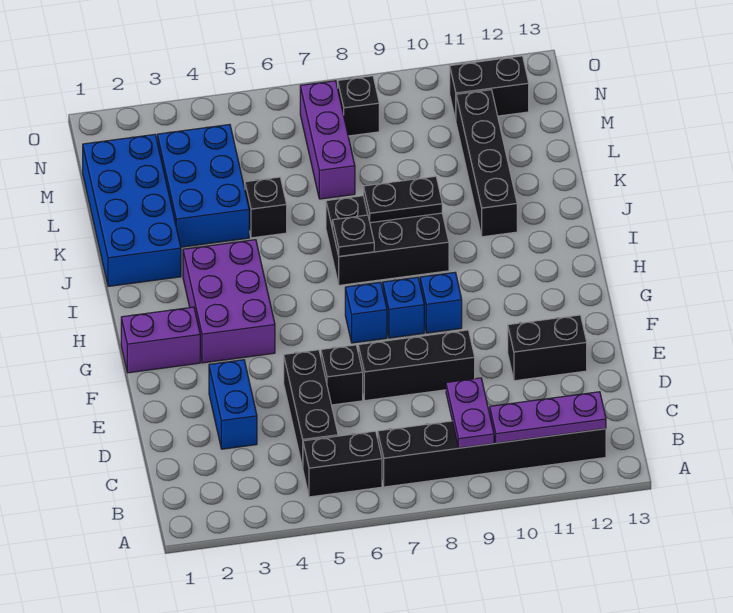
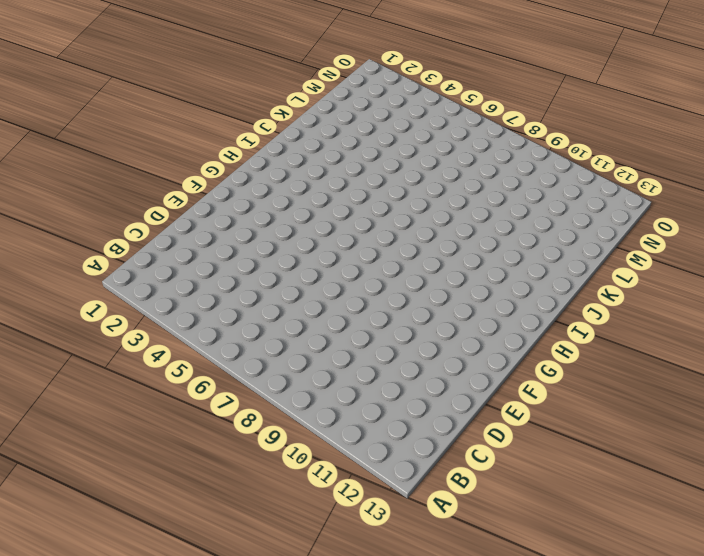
none -> black 1x2 brick [303,431,382,497]
none -> black 1x6 brick [378,421,606,487]
none -> black 1x3 brick [284,350,338,467]

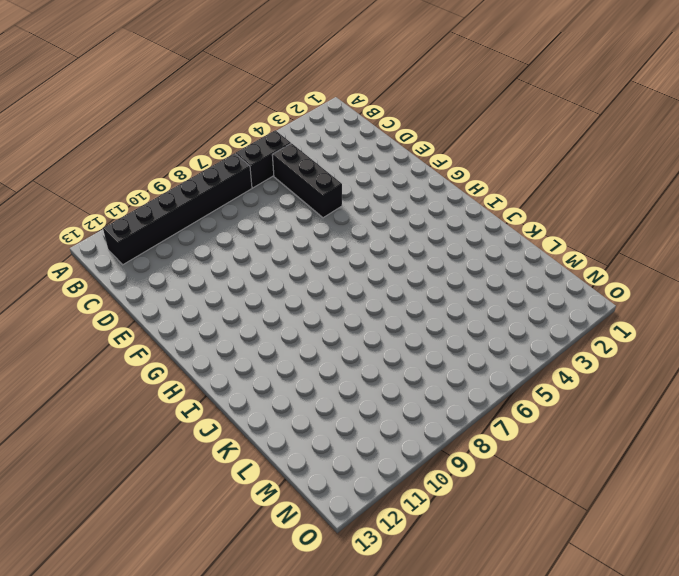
none -> blue 1x2 brick [209,360,257,449]
none -> black 1x1 brick [321,345,363,405]
none -> black 1x3 brick [358,330,475,401]

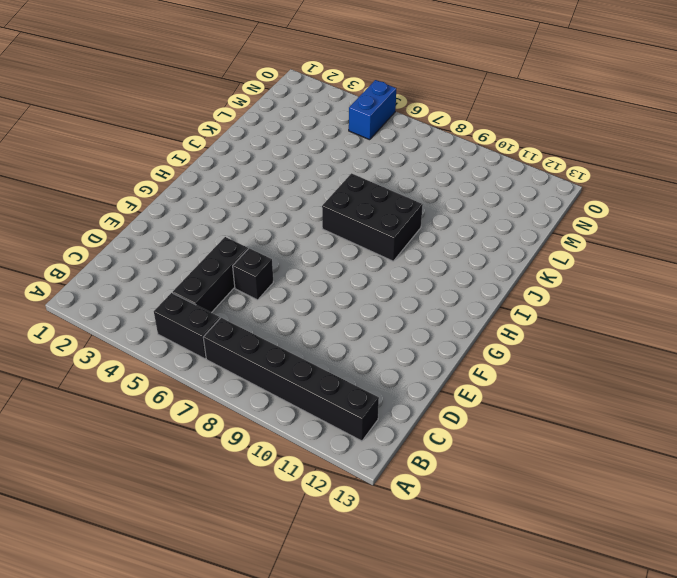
blue 1x2 brick [349,80,396,140] -> blue 1x2 brick moved to [209,360,257,449]
none -> black 1x3 brick [358,330,475,401]
none -> black 1x2 brick [508,315,587,381]
none -> purple 1x2 brick [121,307,200,373]

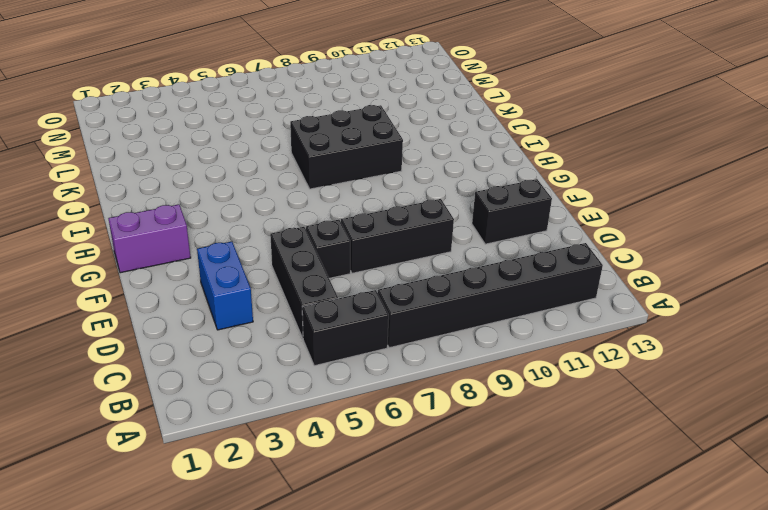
none -> purple 2x3 brick [183,240,275,363]
none -> blue 1x1 brick [345,282,387,343]
none -> blue 1x1 brick [383,277,424,338]

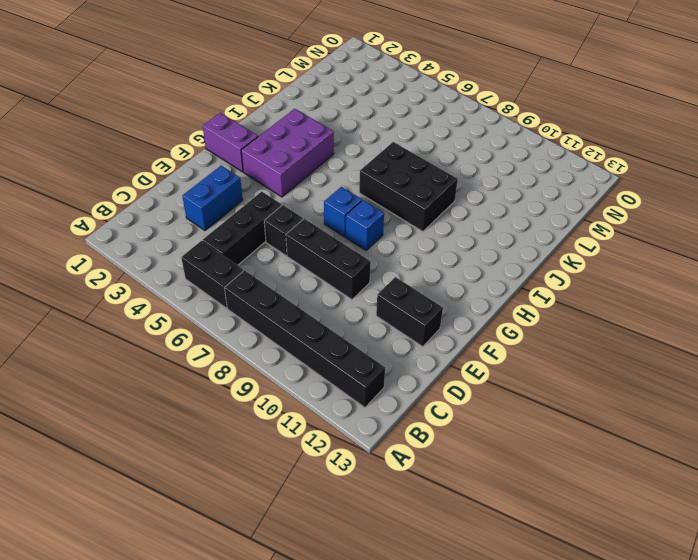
none -> blue 1x1 brick [420,272,462,333]
none -> blue 2x4 brick [83,134,181,286]
none -> black 1x4 brick [456,90,517,237]

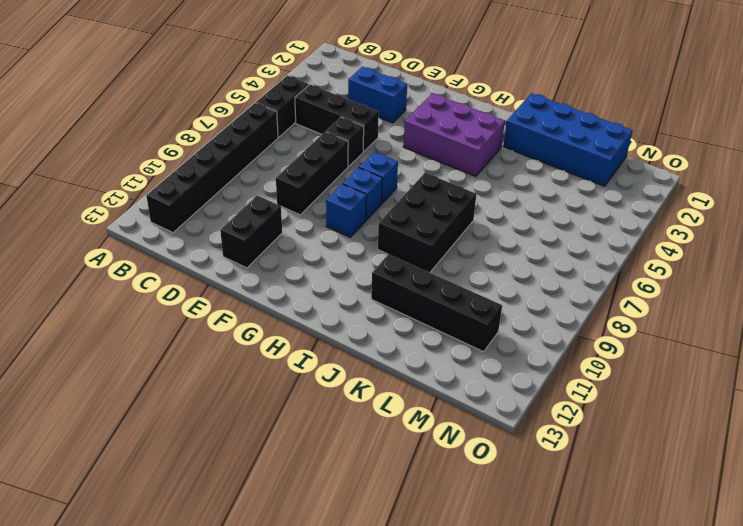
none -> purple 1x2 brick [121,307,200,373]
none -> blue 2x3 brick [157,125,249,247]
none -> black 1x1 brick [245,177,287,238]

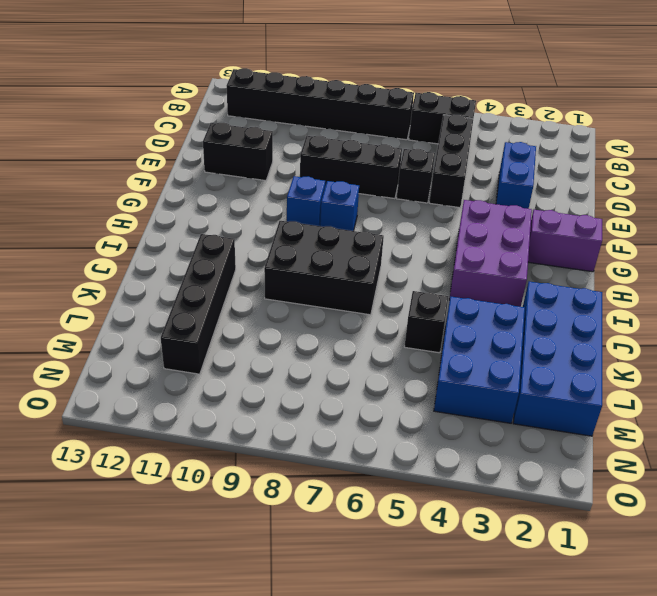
none -> blue 1x1 brick [345,282,387,343]
none -> purple 1x3 brick [300,81,355,199]
none -> black 1x1 brick [338,76,379,136]

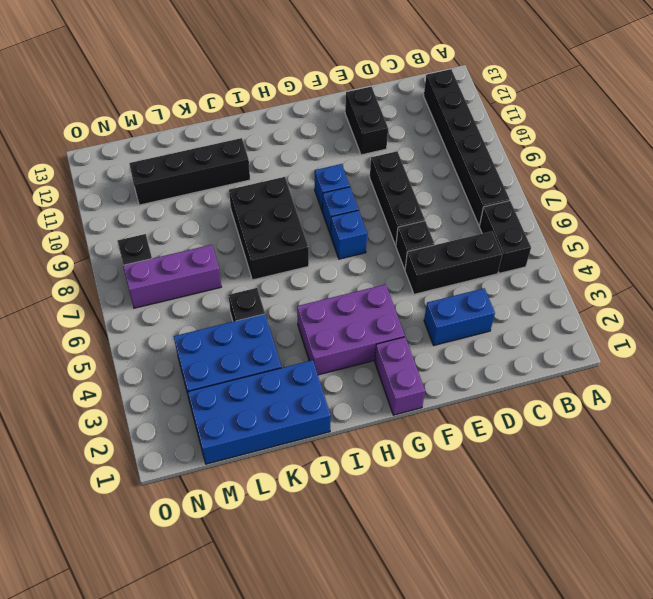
none -> black 1x2 brick [450,56,529,120]
none -> purple 1x2 plate [446,378,494,448]
none -> purple 1x3 plate [490,392,606,443]

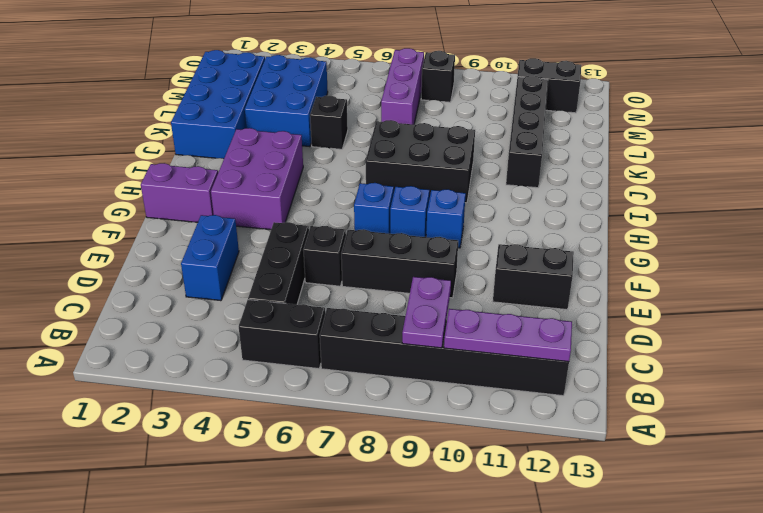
none -> black 1x1 plate [332,215,374,256]
none -> black 1x2 plate [363,176,442,223]

